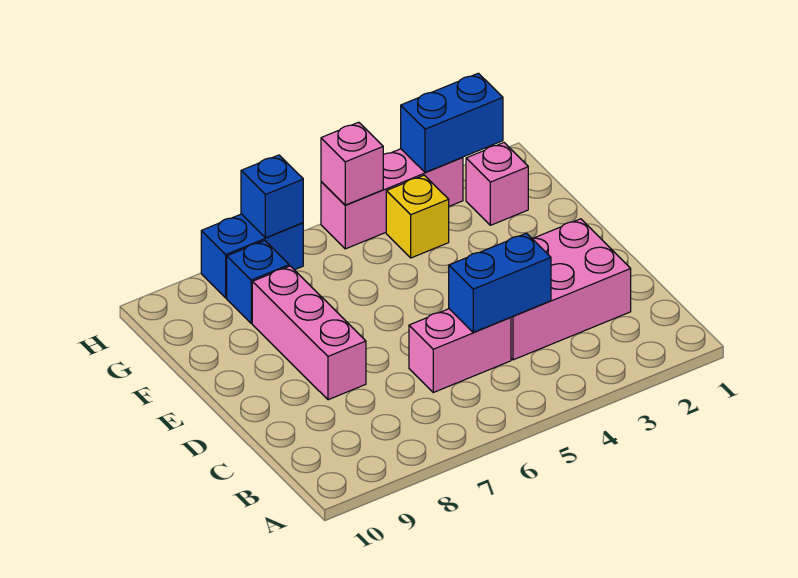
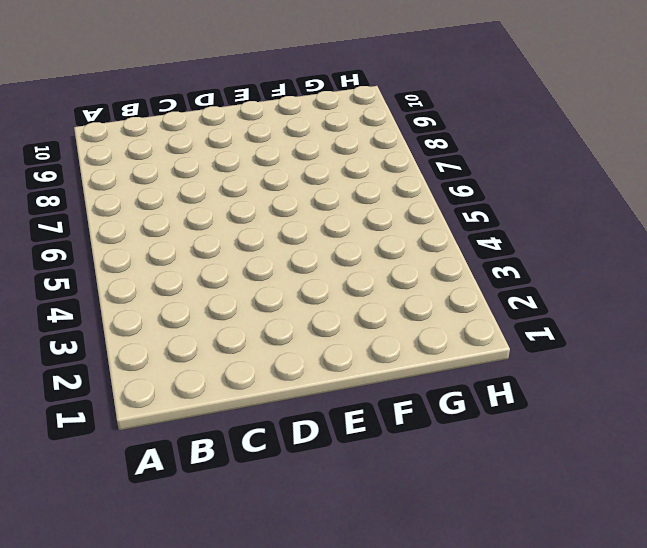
none -> pink 2x3 brick [511,219,631,360]
none -> pink 1x2 brick [409,309,511,392]
none -> pink 1x3 brick [252,266,366,400]

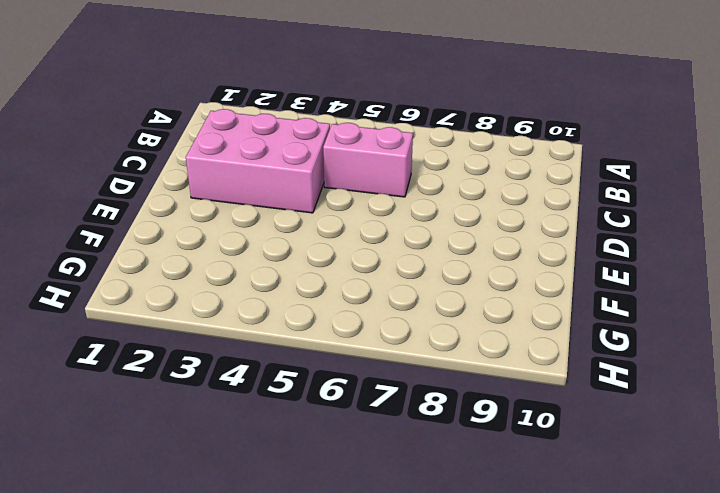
none -> pink 1x3 brick [252,266,366,400]
none -> pink 1x1 brick [466,143,528,225]
none -> yellow 1x1 brick [386,175,449,258]

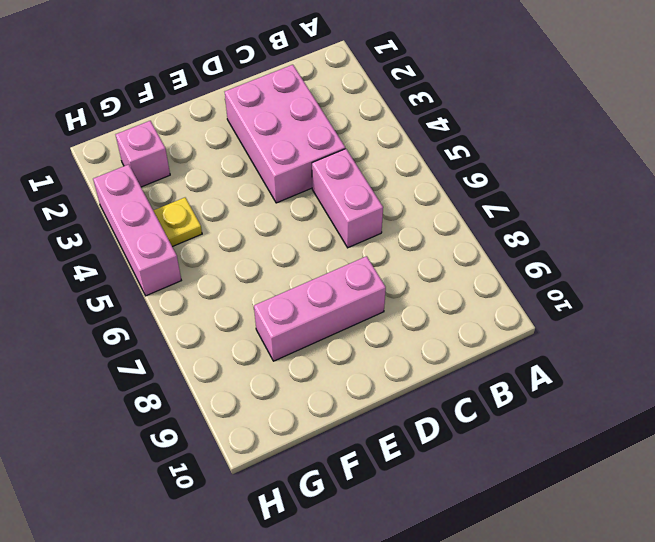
yellow 1x1 plate [153,198,202,247] -> yellow 1x1 brick [386,175,449,258]
none -> blue 1x1 brick [227,241,289,323]
none -> blue 1x2 brick [201,214,303,298]
none -> blue 1x2 brick [449,233,551,332]

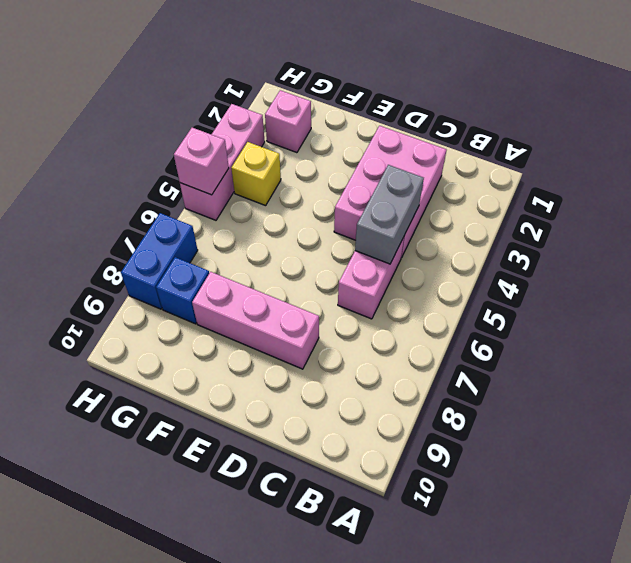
grey 1x2 brick [355,165,424,264] -> blue 1x2 brick [449,233,551,332]
none -> blue 1x2 brick [401,73,503,172]
none -> blue 1x1 brick [241,155,303,238]

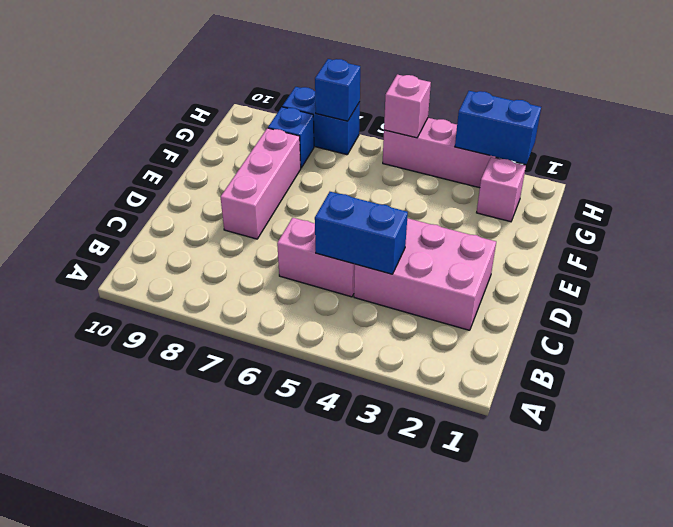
none -> yellow 1x1 brick [386,175,449,258]

